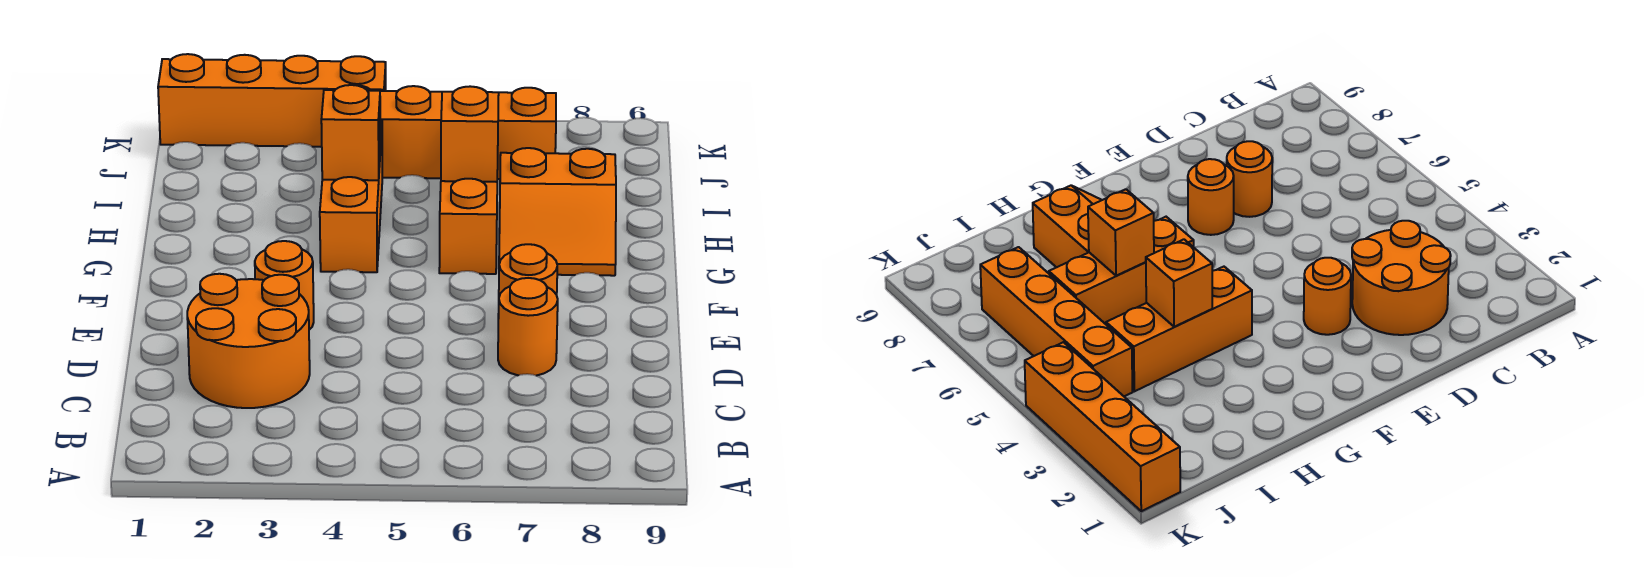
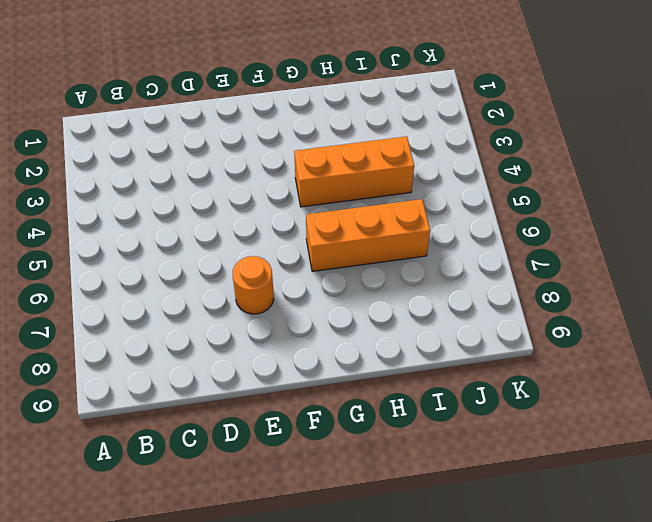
none -> orange 2x2 round brick [187,274,310,408]
none -> orange 1x1 round brick [498,278,558,376]

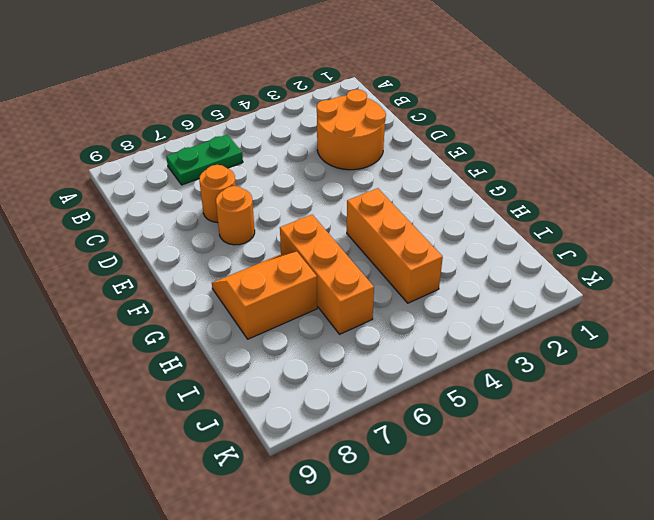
green 1x2 plate [166,135,243,185] -> none
none -> orange 1x1 round brick [255,241,314,330]
none -> orange 1x4 brick [360,86,556,179]

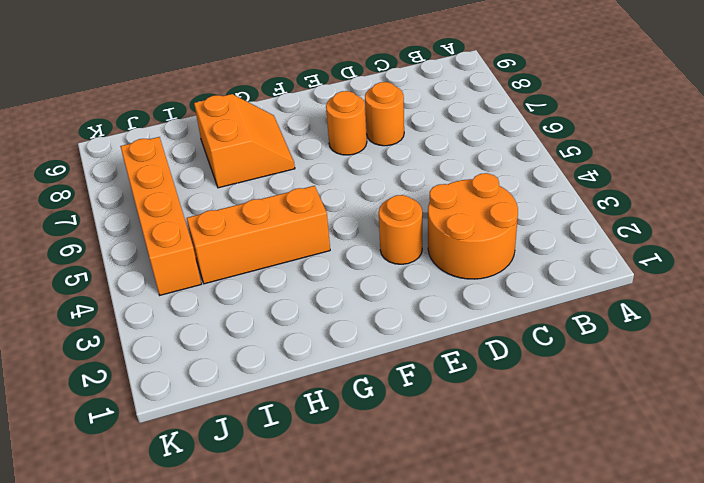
none -> orange 1x3 brick [439,179,497,274]
none -> orange 1x4 brick [158,54,386,147]

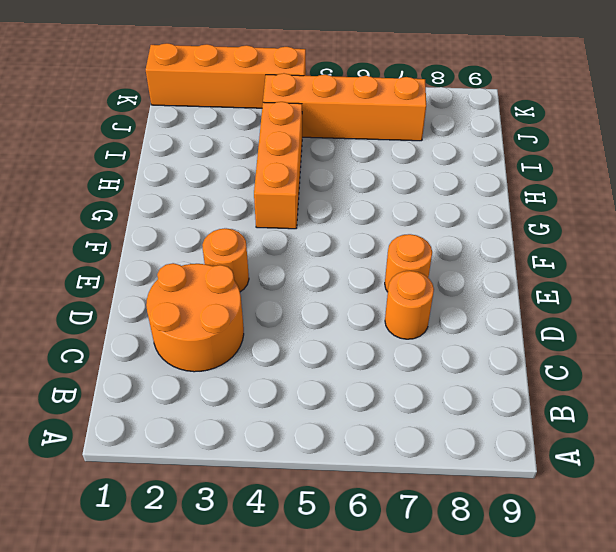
none -> orange 1x3 brick [439,179,497,274]
none -> orange 2x2 slope [499,148,616,276]

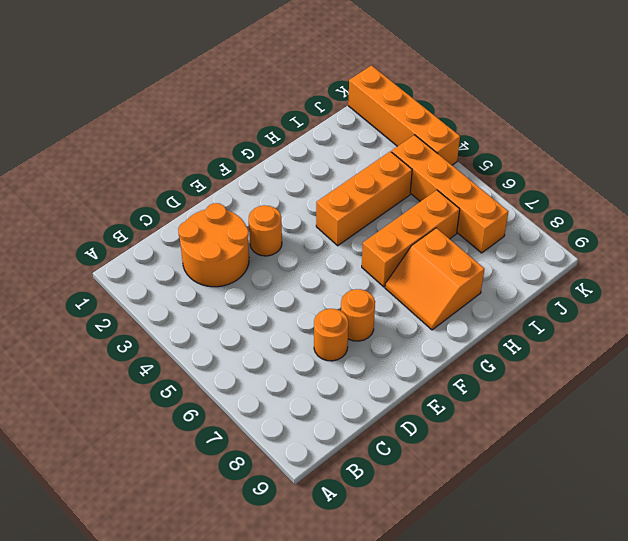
none -> orange 1x1 brick [321,85,380,180]
none -> orange 1x1 brick [441,86,499,182]

